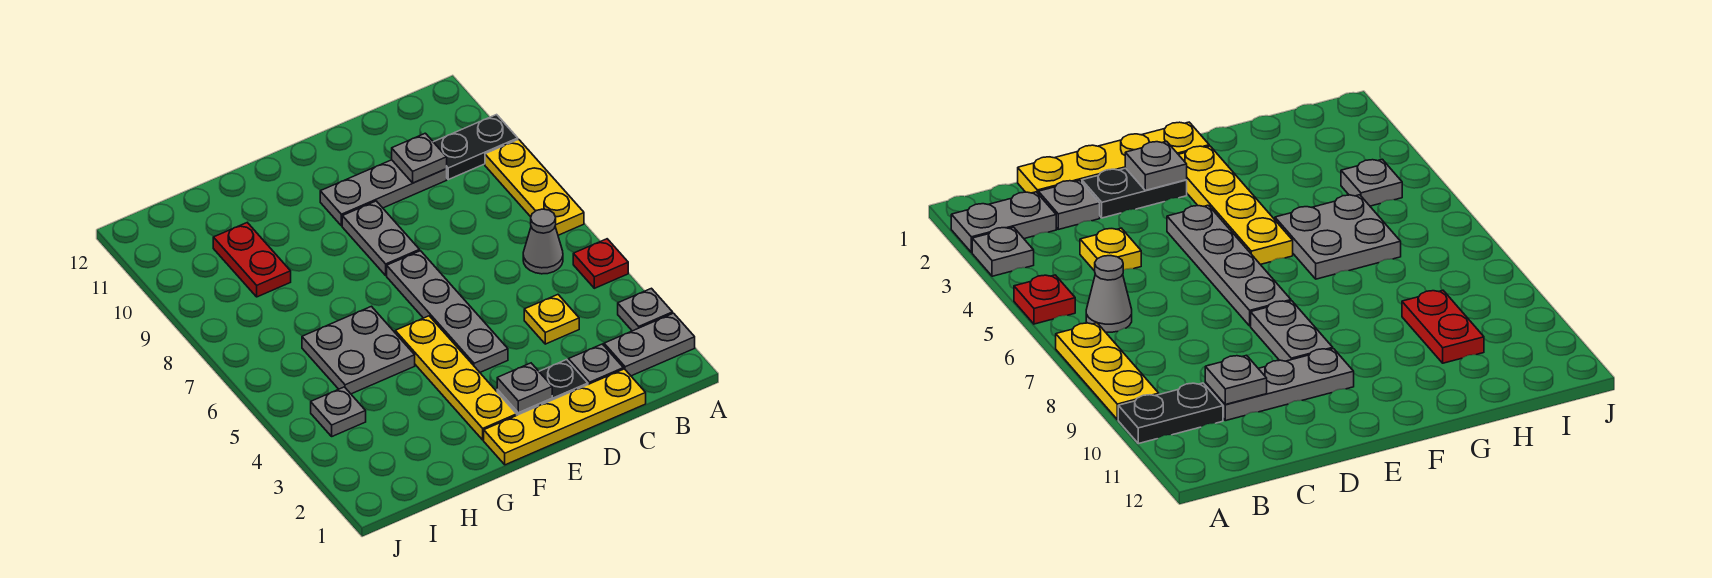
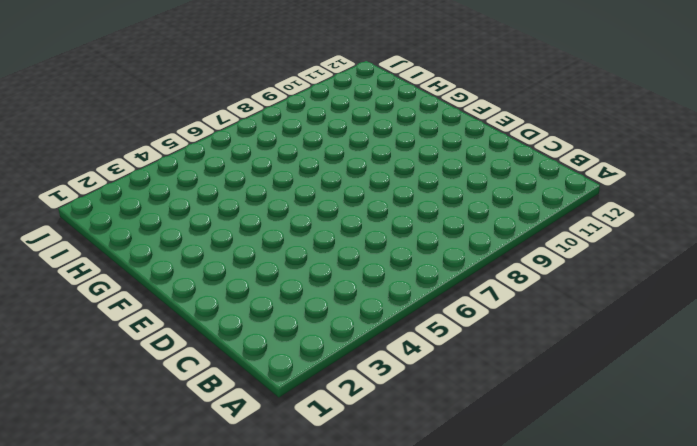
none -> grey 1x2 plate [604,313,695,376]
none -> grey 1x1 plate [618,288,673,331]
none -> red 1x1 plate [573,239,628,288]

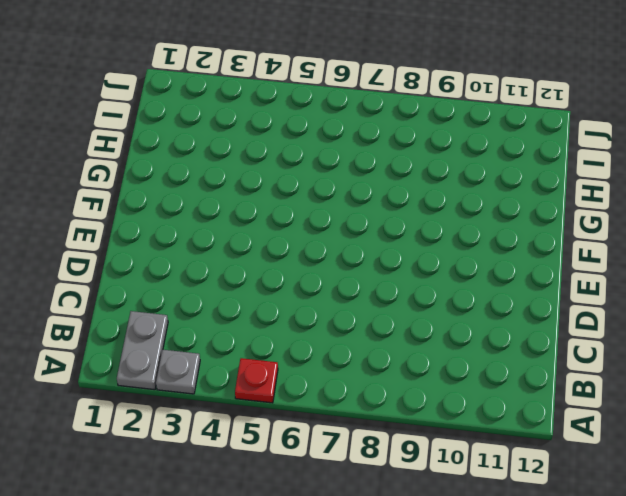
none -> yellow 1x3 plate [485,139,584,235]
none -> black 1x2 plate [434,115,518,180]
none -> grey 1x1 cone [523,209,563,274]

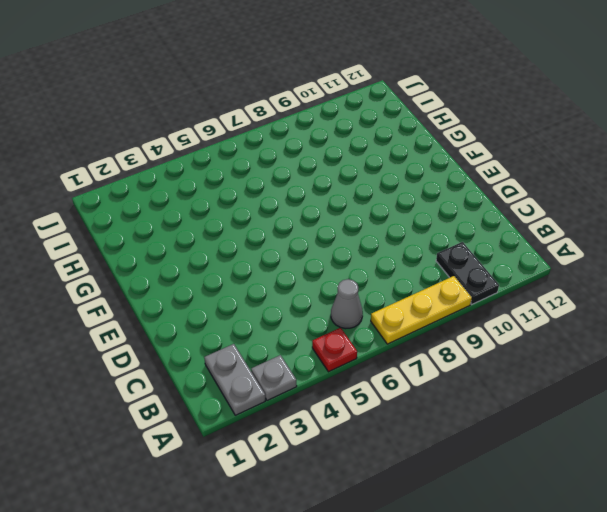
none -> yellow 1x4 plate [484,369,646,465]
none -> grey 1x1 plate [568,344,623,384]
none -> yellow 1x1 plate [524,295,579,344]

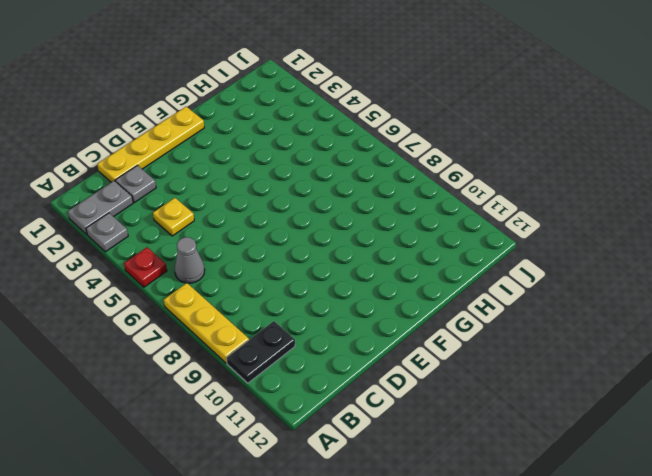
none -> grey 1x3 plate [320,160,447,226]
none -> black 1x2 plate [497,360,588,415]
none -> grey 1x4 plate [387,251,508,372]

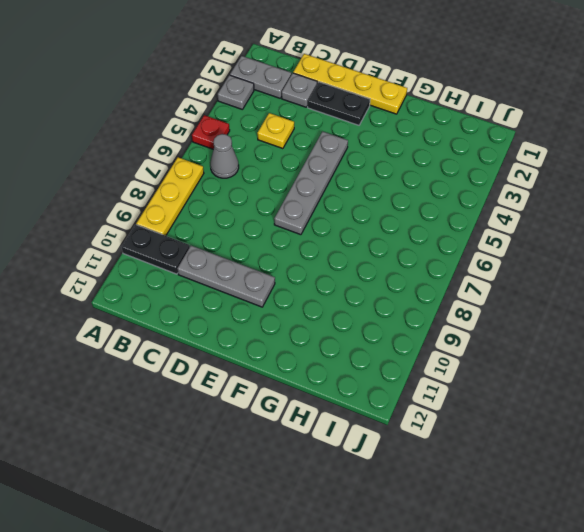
none -> grey 1x2 plate [342,201,420,275]
none -> yellow 1x4 plate [395,316,517,440]
none -> grey 2x2 plate [302,306,415,394]

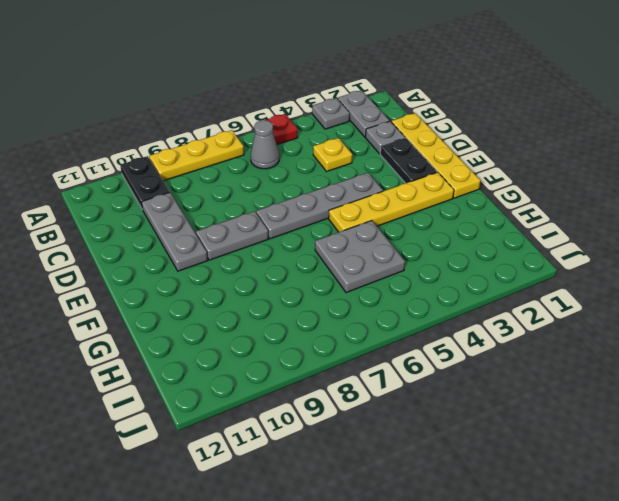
none -> red 1x2 plate [213,223,291,297]
none -> grey 1x1 plate [311,387,366,436]
none -> grey 1x1 plate [392,133,447,183]

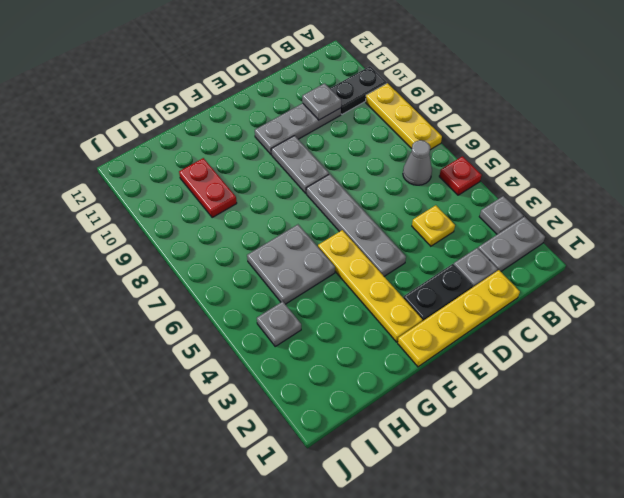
none -> grey 1x1 plate [497,363,552,413]

